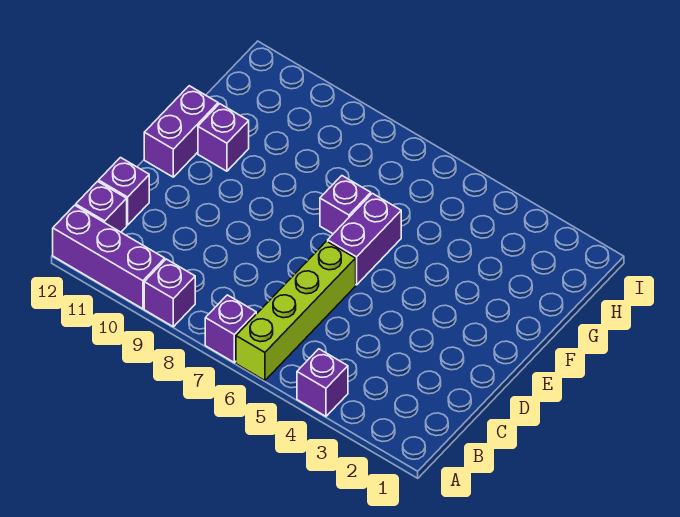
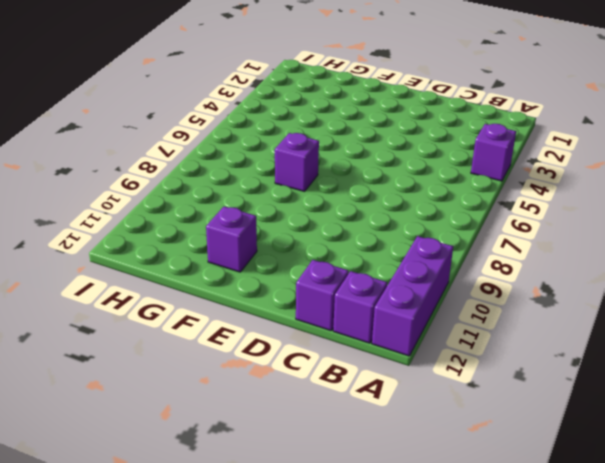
none -> lime 1x4 brick [236,241,356,381]
none -> purple 1x1 brick [205,295,256,363]

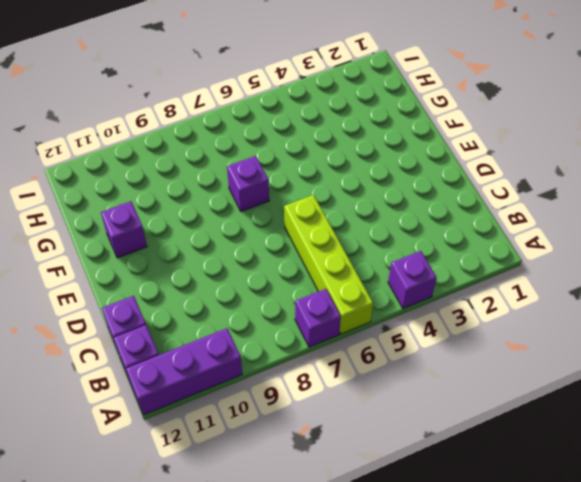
none -> purple 1x1 brick [144,259,195,327]
none -> purple 1x2 brick [328,193,401,285]

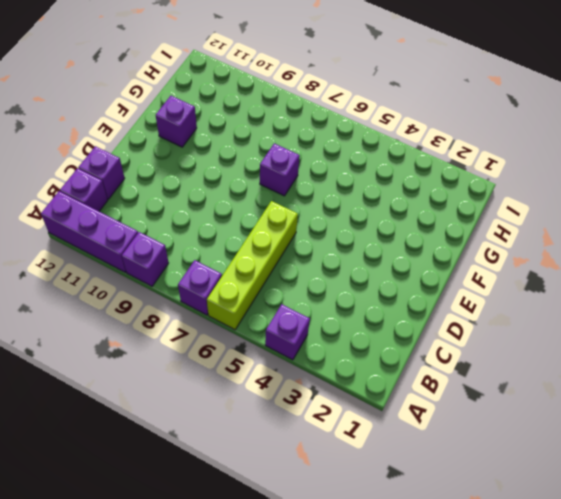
none -> purple 1x2 brick [328,193,401,285]
none -> purple 1x2 brick [144,86,218,177]

